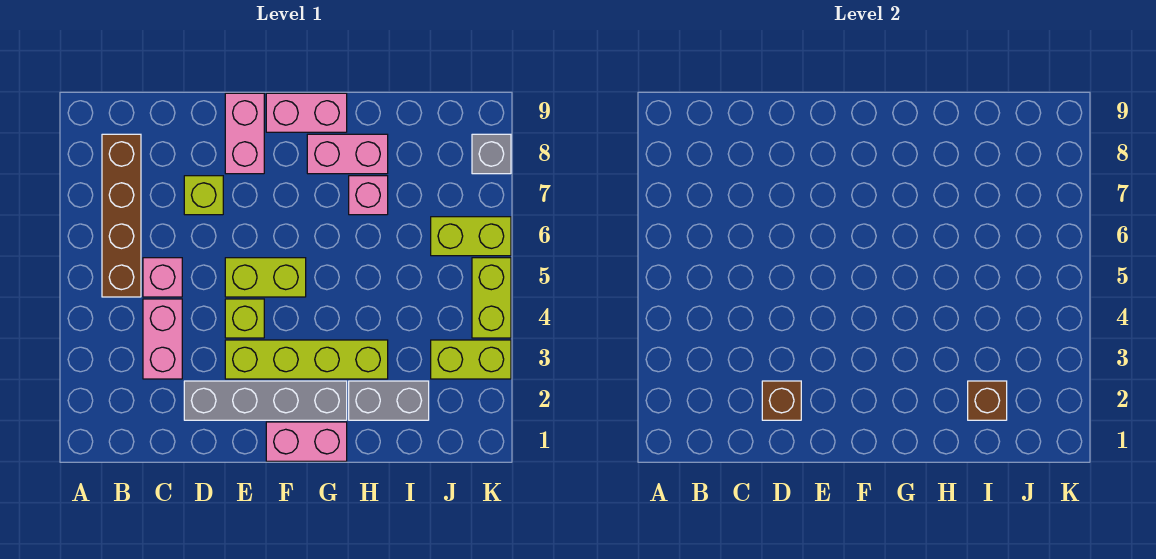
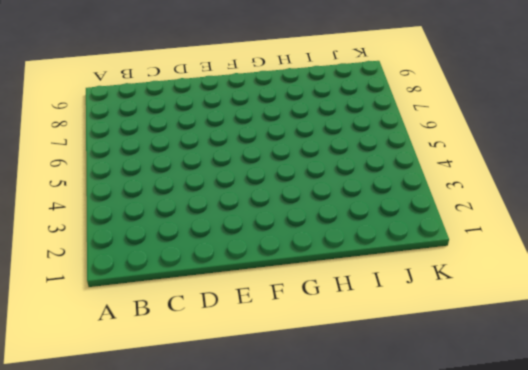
none -> brown 1x4 brick [102,134,141,297]
none -> pink 1x2 brick [143,299,182,379]
none -> pink 1x1 brick [143,258,182,297]

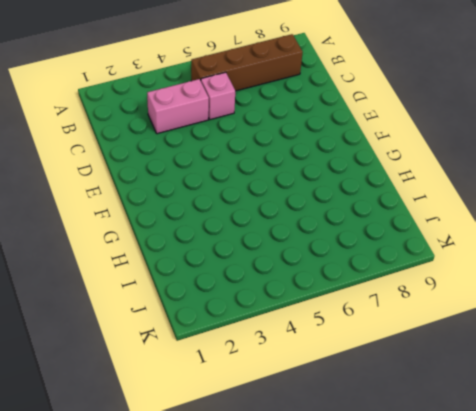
none -> grey 1x4 brick [184,381,347,420]
none -> lime 1x1 brick [184,176,223,215]
none -> lime 1x4 brick [225,340,388,379]

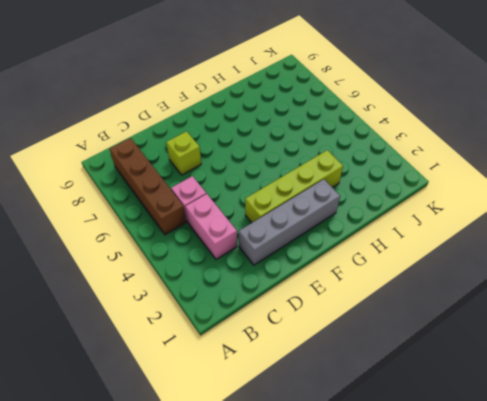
none -> lime 1x1 brick [225,299,264,338]
none -> lime 1x2 brick [225,258,306,297]
none -> pink 1x2 brick [225,93,264,174]

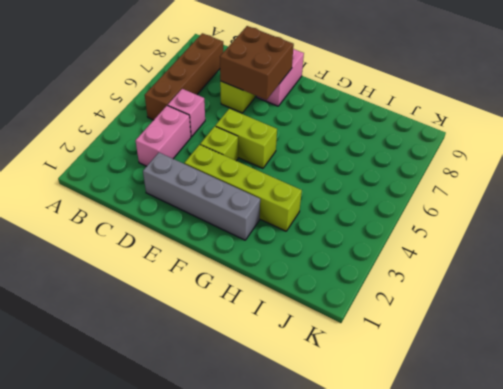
brown 2x2 brick [220,26,294,100] -> none
none -> pink 1x2 brick [266,422,347,461]
none -> pink 1x2 brick [266,93,347,132]
none -> pink 1x2 brick [307,134,388,174]

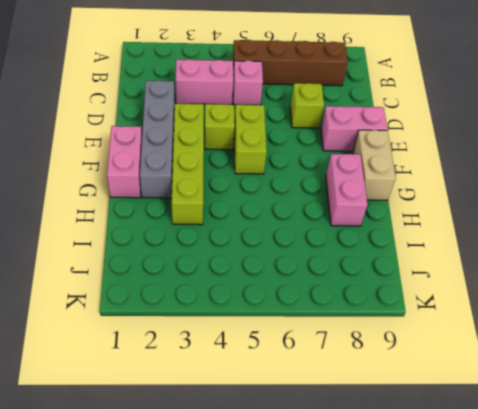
tan 1x2 brick [353,130,396,200] -> pink 1x2 brick [266,93,347,132]
none -> grey 1x2 brick [349,381,429,420]
none -> pink 1x1 brick [349,176,388,215]
none -> lime 1x2 brick [431,340,511,379]

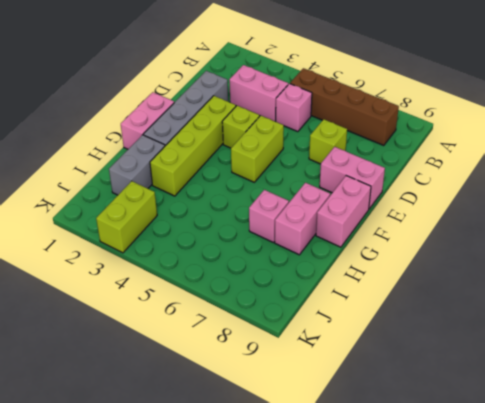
none -> lime 1x2 brick [431,217,511,256]
none -> lime 1x2 brick [472,258,511,338]
none -> grey 1x1 brick [472,134,511,174]

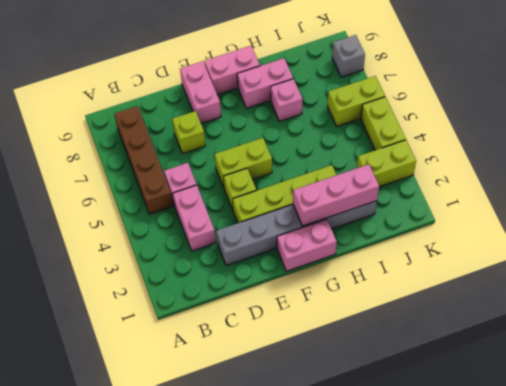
pink 1x3 brick [293,164,379,226] -> brown 1x1 brick [968,381,1007,420]
none -> brown 1x1 brick [762,381,801,420]

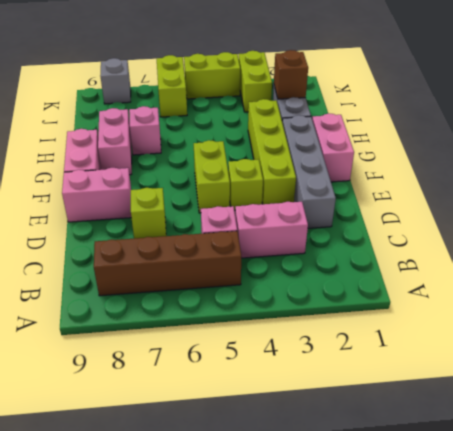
none -> brown 1x1 brick [762,381,801,420]

